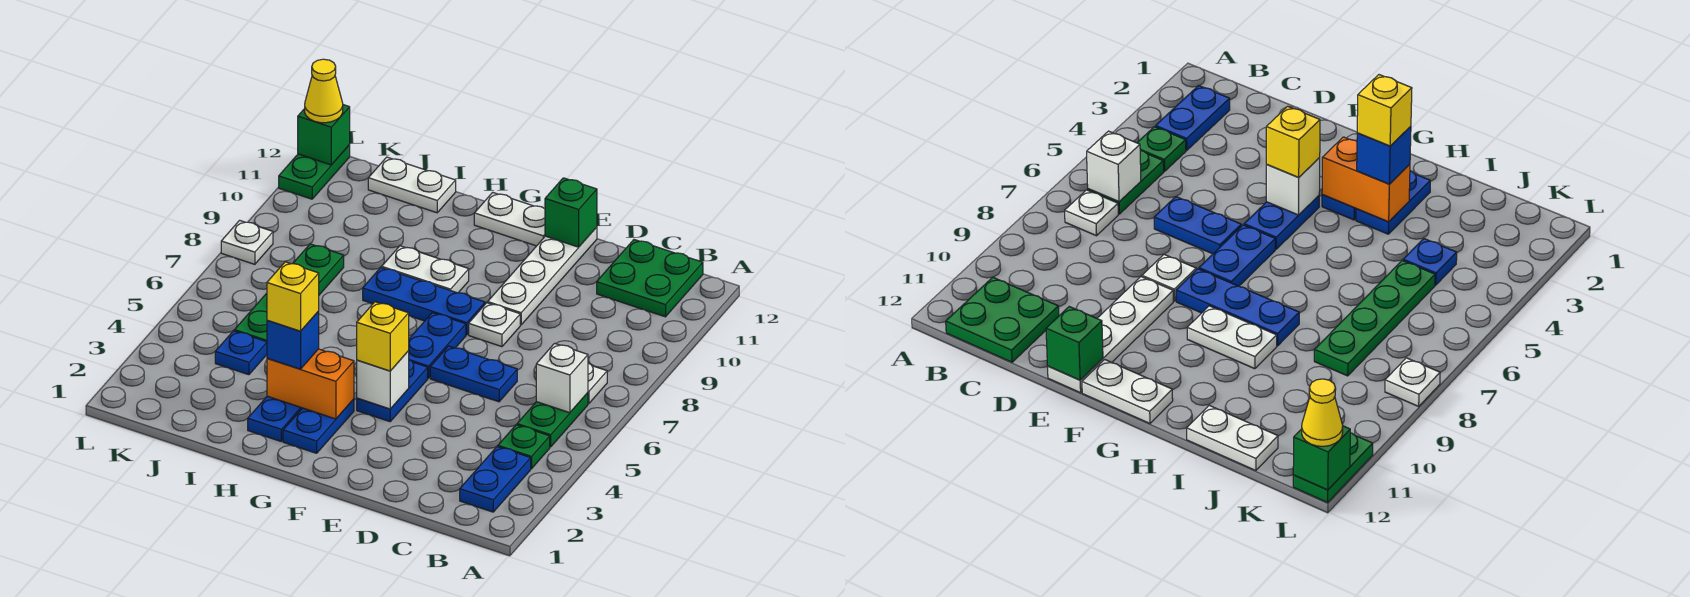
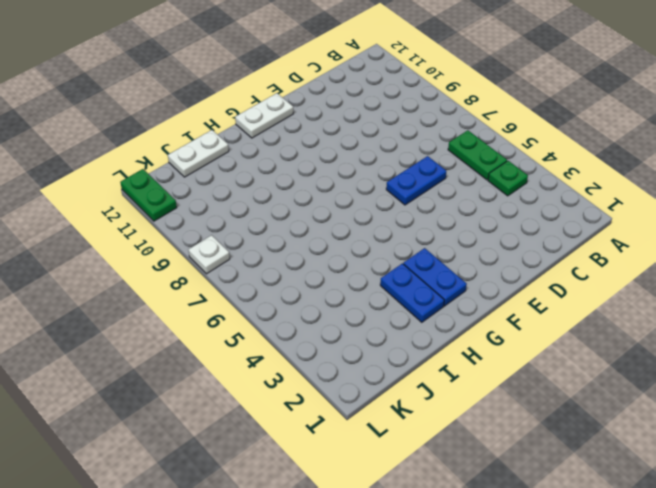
none -> blue 1x2 plate [460,447,531,512]
none -> white 1x1 plate [588,363,607,404]
none -> green 2x2 plate [597,240,703,317]

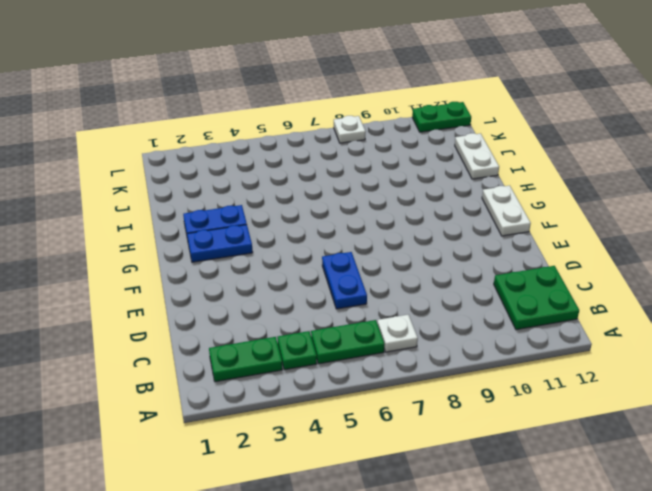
green 1x2 plate [209,337,282,382] -> blue 1x2 plate [460,447,531,512]
none -> white 1x1 plate [469,303,520,347]
none -> white 1x4 plate [488,227,597,325]
none -> blue 1x2 plate [357,360,428,422]

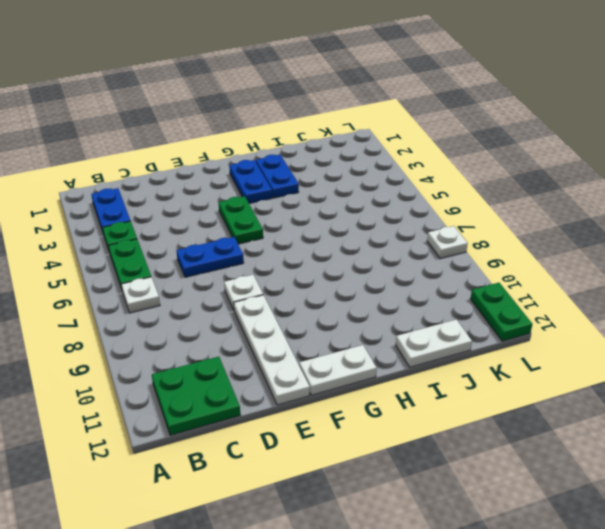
green 1x2 plate [219,196,263,244] -> blue 1x2 plate [357,360,428,422]
none -> blue 1x2 plate [408,313,466,378]
none -> blue 1x3 plate [363,268,485,335]
none -> white 1x2 plate [382,246,469,293]

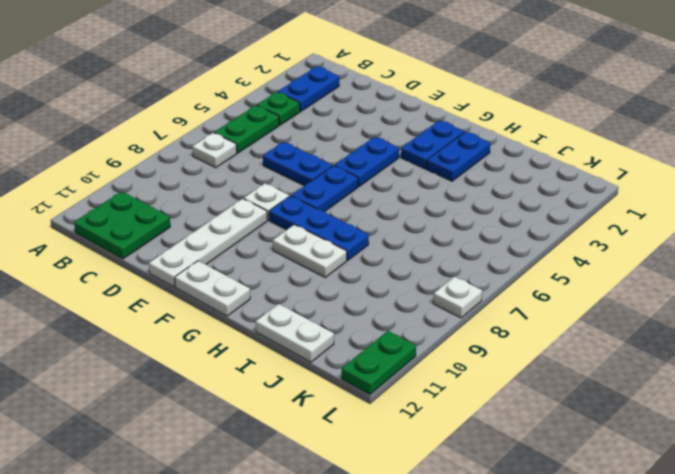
none -> blue 1x1 plate [215,331,267,375]
none -> green 1x4 plate [234,244,344,342]
none -> white 1x1 brick [536,343,588,413]

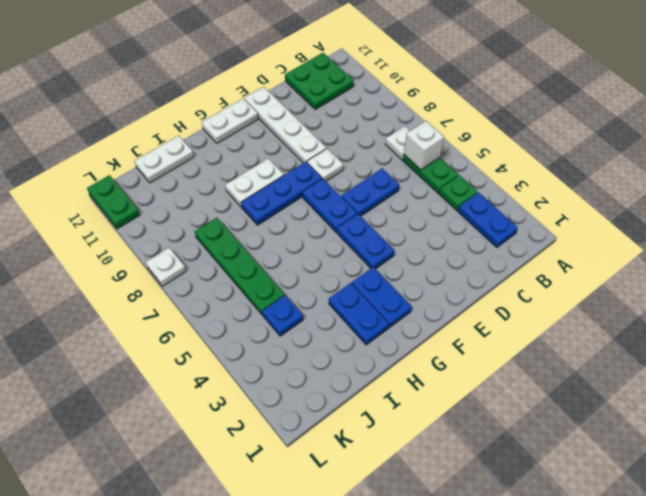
none -> green 1x1 brick [545,178,597,247]
none -> white 1x1 brick [357,351,409,409]
none -> orange 1x2 brick [267,349,354,419]

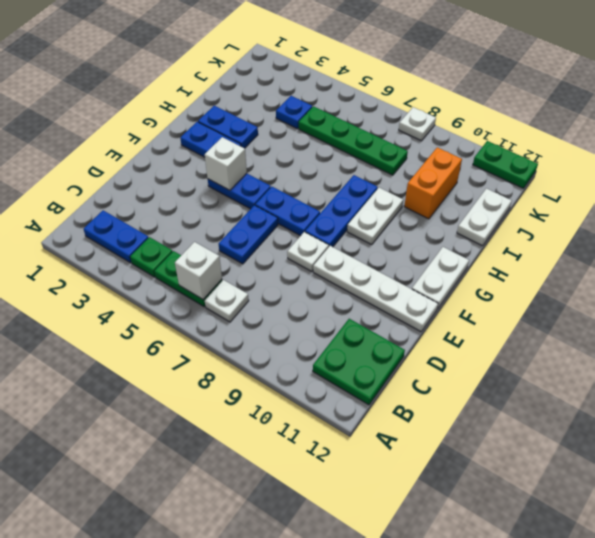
orange 1x2 brick [404,147,462,219] -> orange 1x2 brick moved to [267,349,354,419]
none -> green 1x1 brick [545,178,597,247]
none -> green 1x1 brick [298,105,350,165]
none -> yellow 1x1 brick [357,302,409,371]

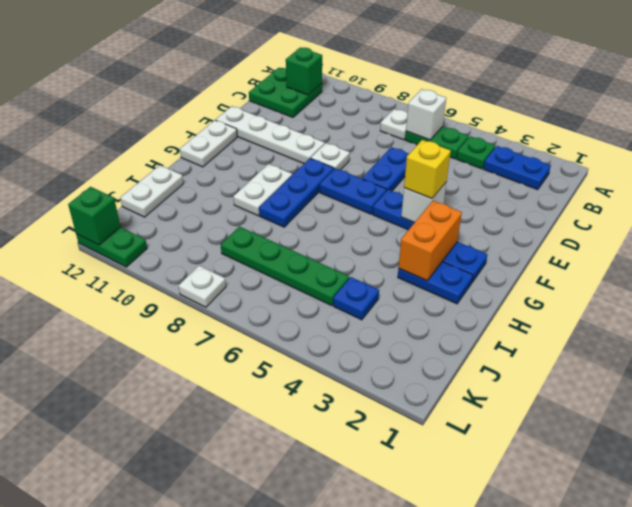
green 1x1 brick [286,47,322,95] -> green 1x1 brick moved to [545,178,597,247]
none -> blue 1x1 brick [267,311,319,369]
none -> yellow 1x1 cone [305,59,343,123]
none -> yellow 1x1 brick [267,262,319,331]

